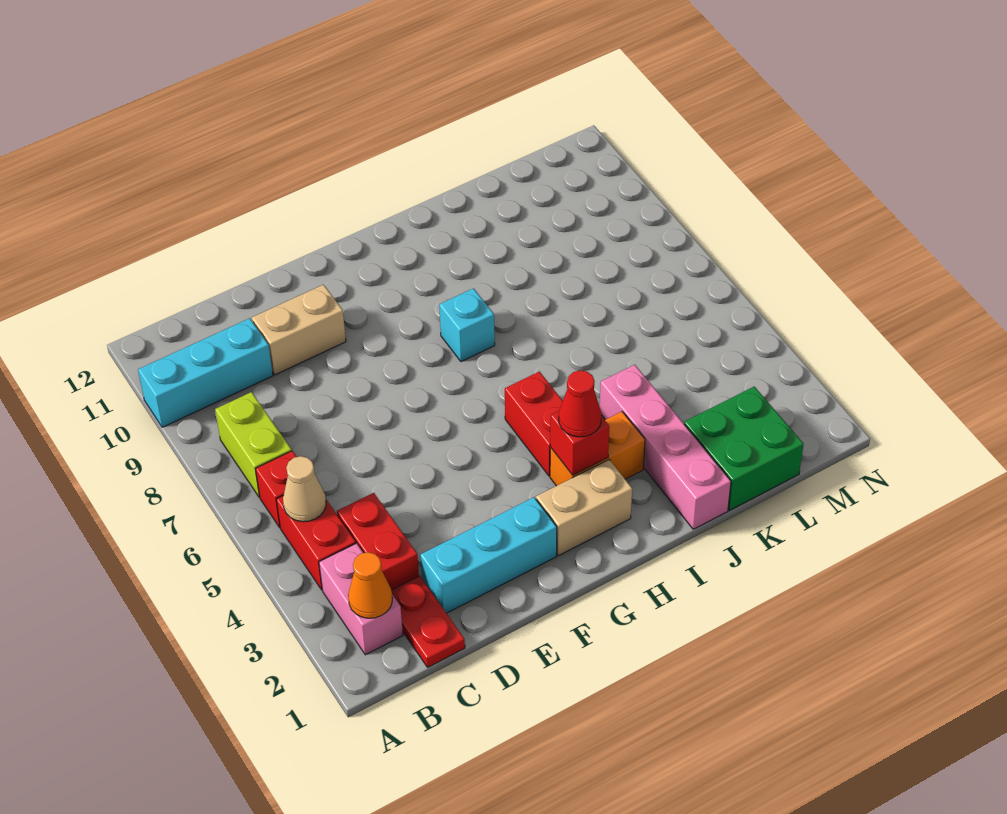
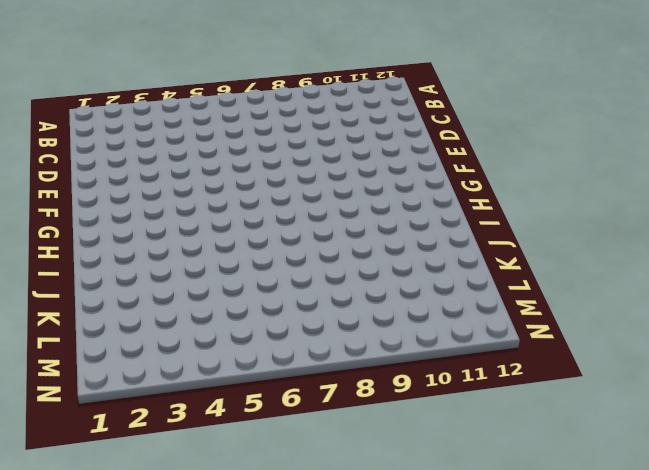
none -> cyan 1x3 brick [138,318,273,427]
none -> pink 1x2 brick [319,543,403,655]
none -> red 1x2 brick [276,495,356,590]

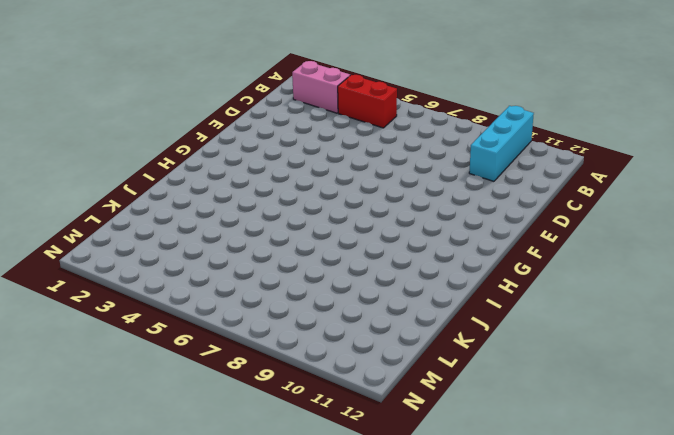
none -> red 1x1 brick [256,451,297,527]
none -> lime 1x2 brick [215,392,292,497]
none -> red 1x2 plate [392,576,465,667]

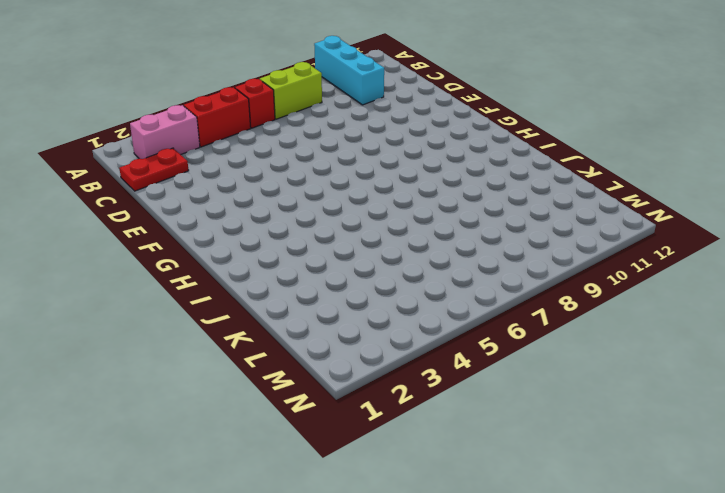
none -> red 1x2 brick [337,493,419,590]
none -> cyan 1x3 brick [420,497,557,613]
none -> tan 1x2 brick [252,285,346,375]

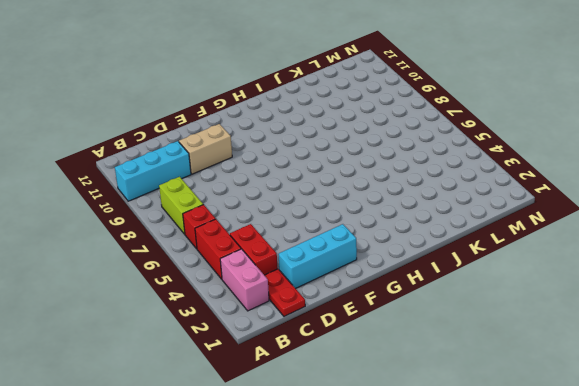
none -> tan 1x2 brick [536,460,632,556]
none -> orange 1x2 brick [550,412,645,486]
none -> red 1x2 brick [505,372,563,476]

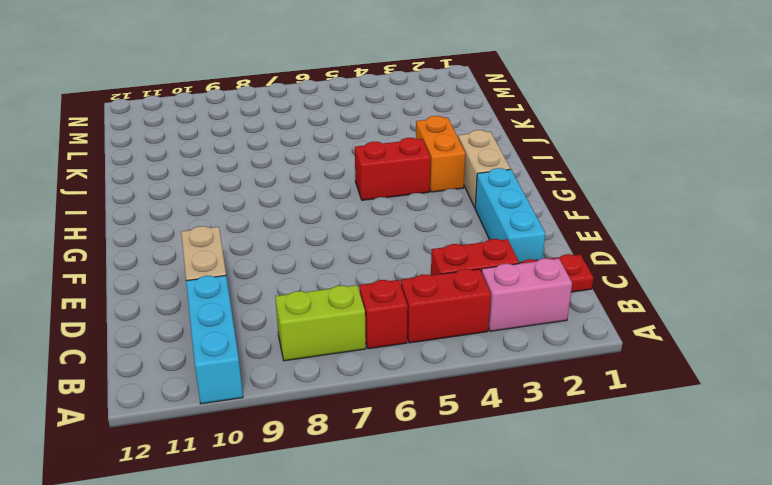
none -> cyan 1x1 brick [439,288,495,362]
none -> pink 1x4 brick [600,365,731,529]
none -> green 2x2 brick [684,387,803,510]

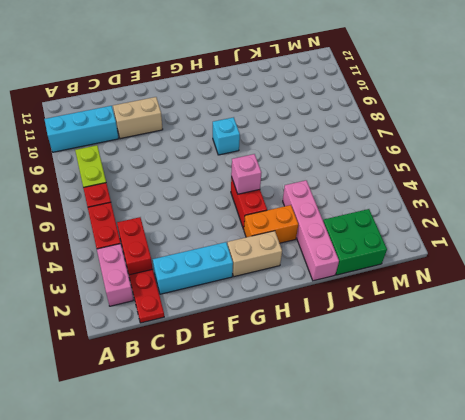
pink 1x1 brick [231,154,261,194] -> none
none -> orange 1x1 cone [348,552,392,618]
none -> tan 1x1 cone [283,456,326,522]
none -> red 1x1 brick [550,411,609,475]

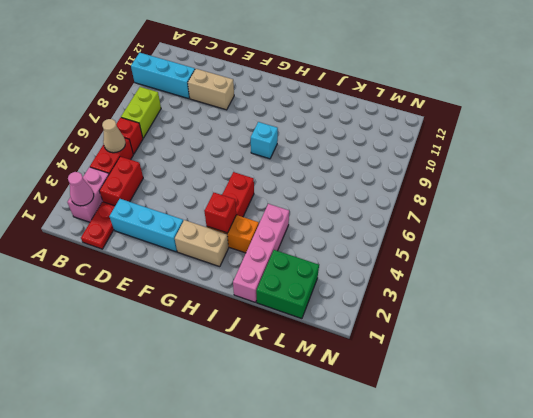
pink 1x1 cone [68,172,94,206] -> orange 1x1 cone [348,552,392,618]
none -> red 1x1 cone [559,370,601,437]

